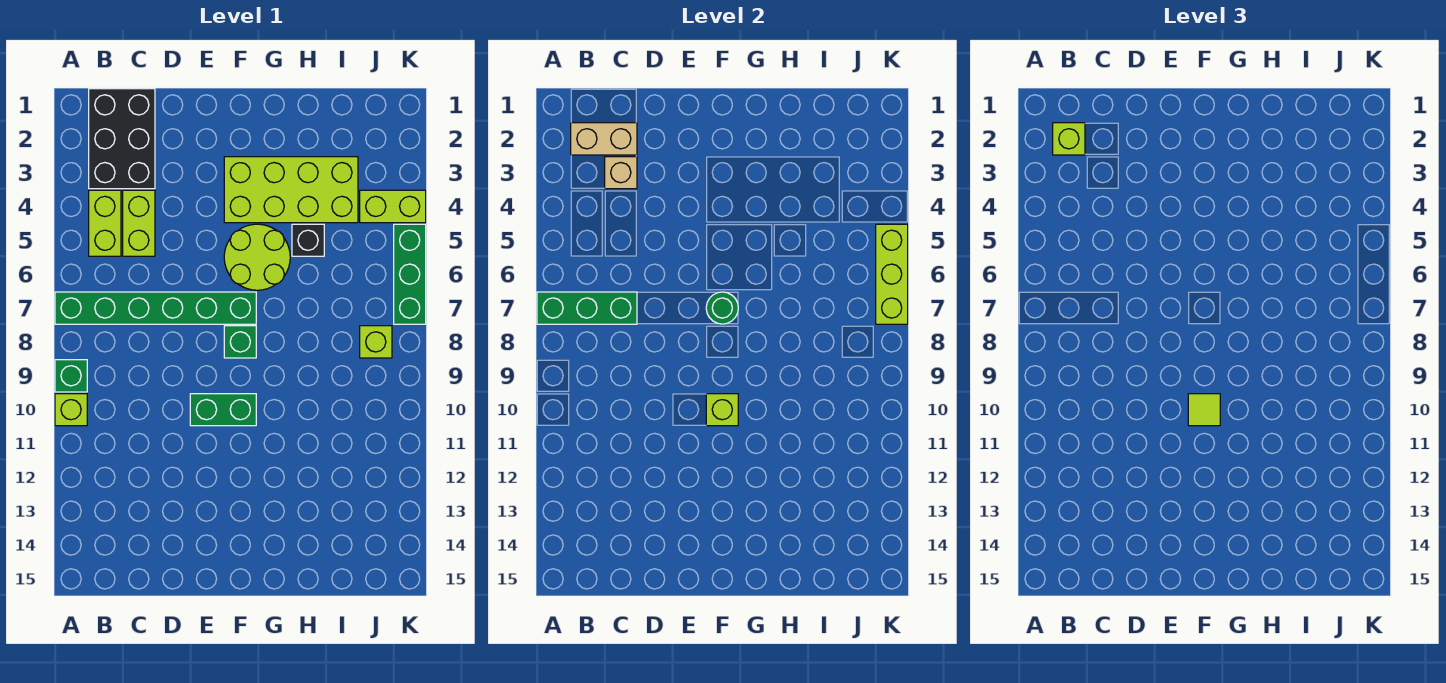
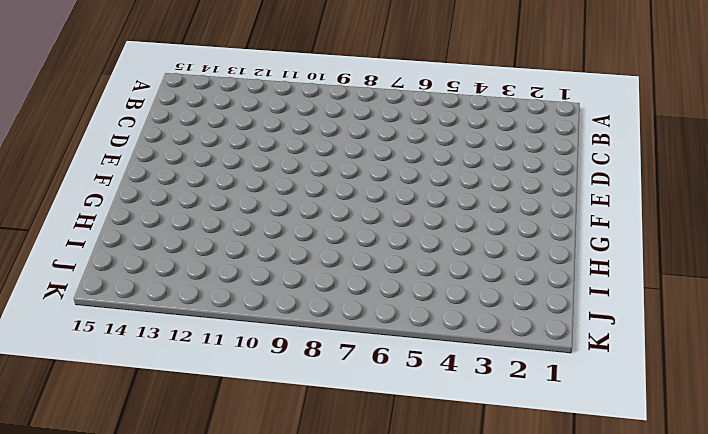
none -> green 1x6 brick [55,292,256,324]
none -> green 1x1 brick [55,360,87,392]
none -> lime 1x1 brick [55,394,87,426]

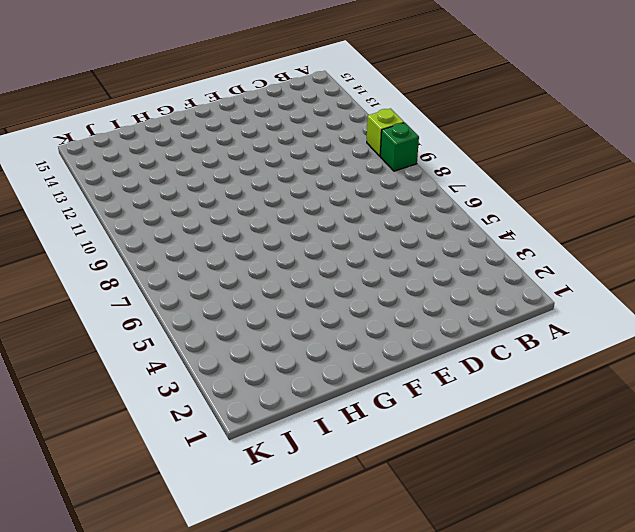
none -> green 1x6 brick [55,292,256,324]
none -> black 2x3 brick [89,89,155,189]
none -> lime 1x2 brick [89,190,121,256]

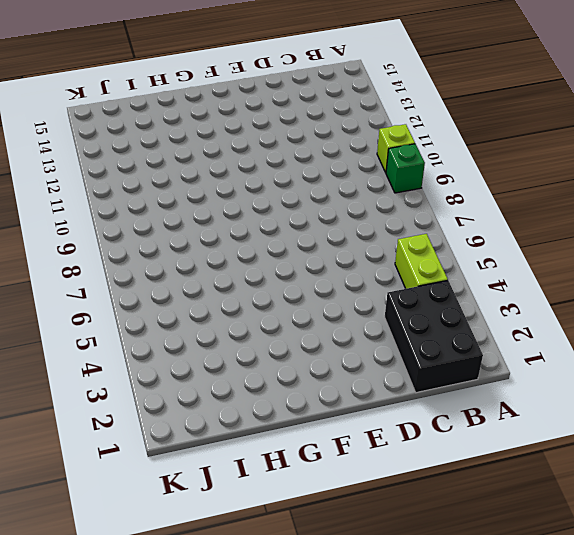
none -> green 1x6 brick [55,292,256,324]
none -> lime 1x2 brick [123,190,155,256]
none -> green 1x2 brick [190,394,256,426]

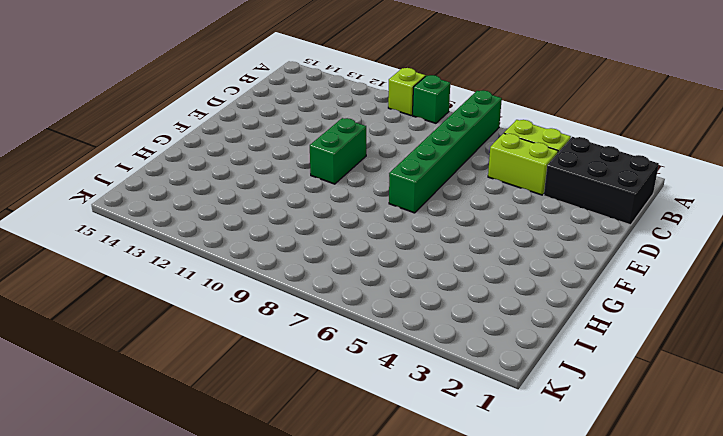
none -> lime 2x4 brick [224,157,358,223]
none -> lime 2x2 round brick [224,224,290,290]
none -> green 1x1 brick [224,326,256,358]

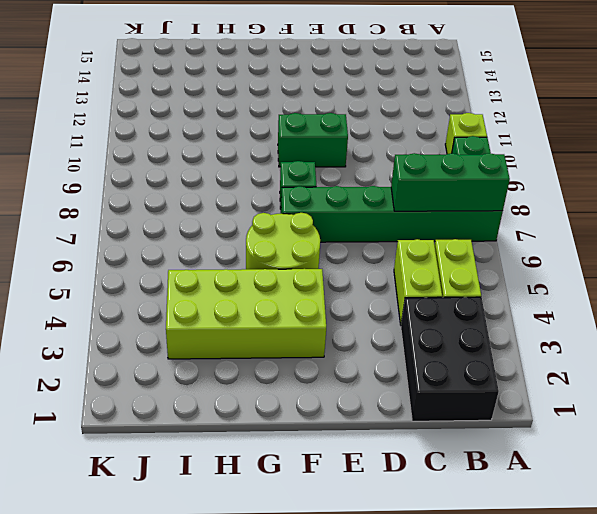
none -> black 1x1 brick [292,224,324,256]
none -> lime 1x2 brick [360,190,426,223]
none -> lime 1x1 brick [360,326,392,358]

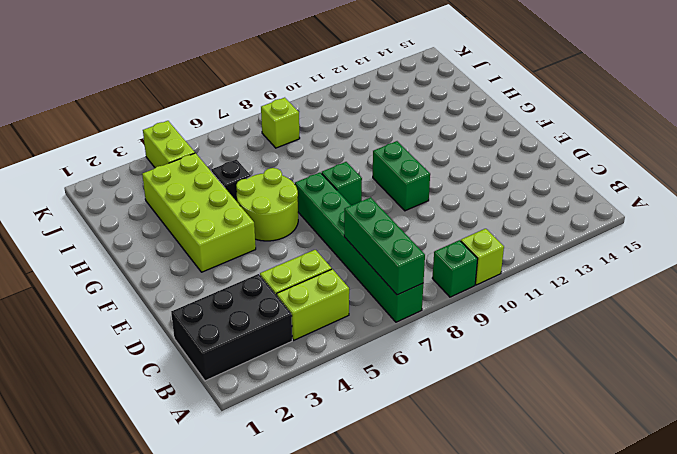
none -> green 1x3 brick [394,224,426,324]
none -> tan 1x2 brick [571,123,637,155]
none -> tan 1x1 brick [605,157,637,189]

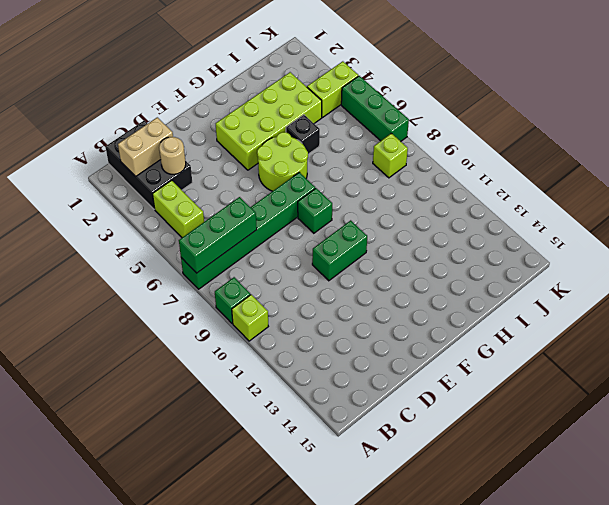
tan 1x1 round brick [159,137,186,174] -> tan 1x1 brick [605,157,637,189]
none -> lime 1x2 brick [123,190,155,256]
none -> green 1x1 round brick [706,292,738,324]
none -> lime 1x1 brick [706,394,738,426]

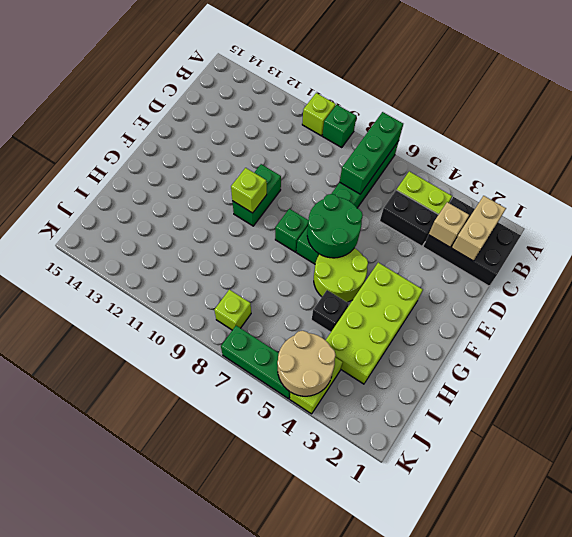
black 1x2 brick [380,190,438,246] -> lime 1x2 brick [123,190,155,256]
green 2x2 round brick [307,194,363,258] -> green 1x1 round brick [706,292,738,324]
tan 2x2 round brick [277,331,336,396] -> lime 1x3 brick [876,224,908,324]
none -> lime 1x1 brick [1053,123,1085,155]
none -> lime 1x1 tile [1188,394,1220,426]

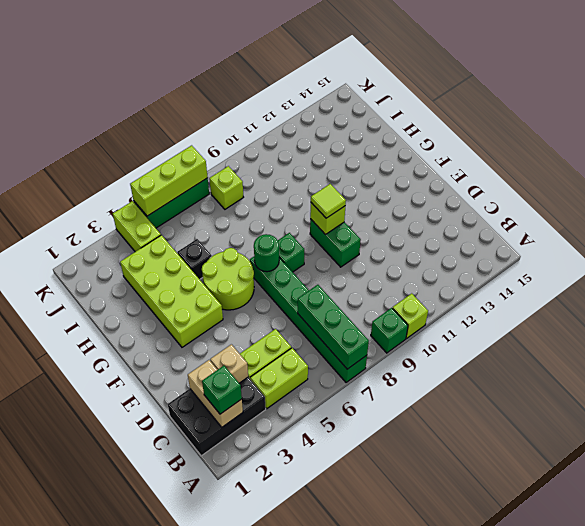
green 1x1 brick [202,366,242,414] -> lime 1x1 brick [1053,123,1085,155]

